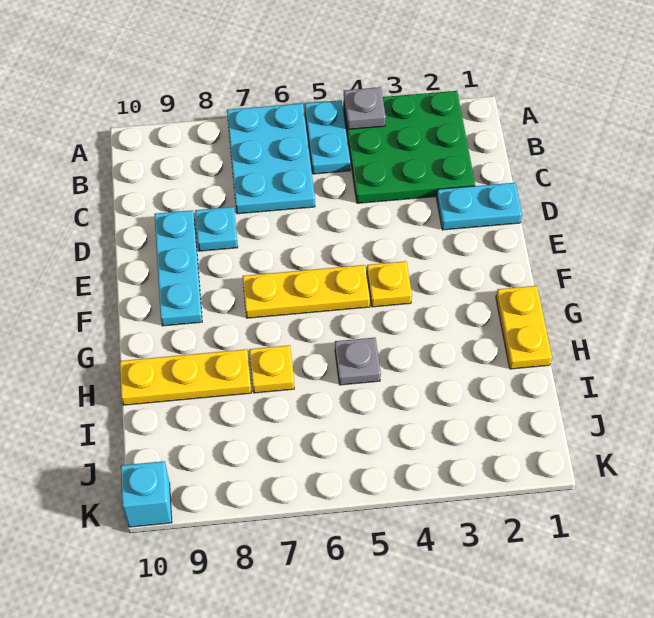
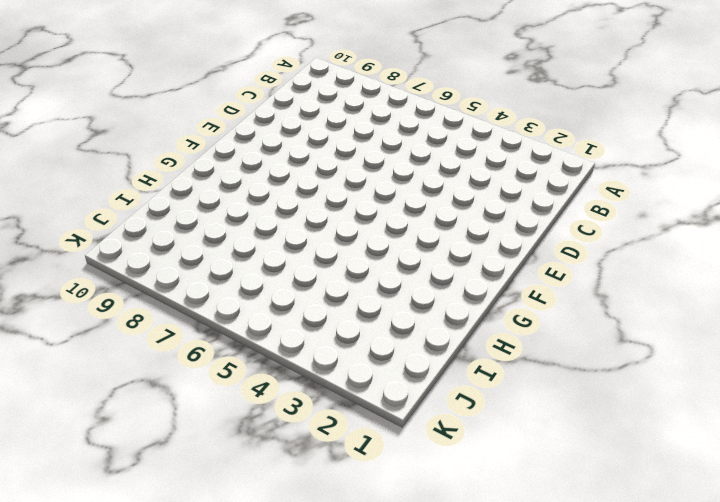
none -> green 3x3 plate [343,91,475,203]
none -> cyan 1x2 plate [305,100,351,174]
none -> cyan 2x3 plate [227,103,315,214]

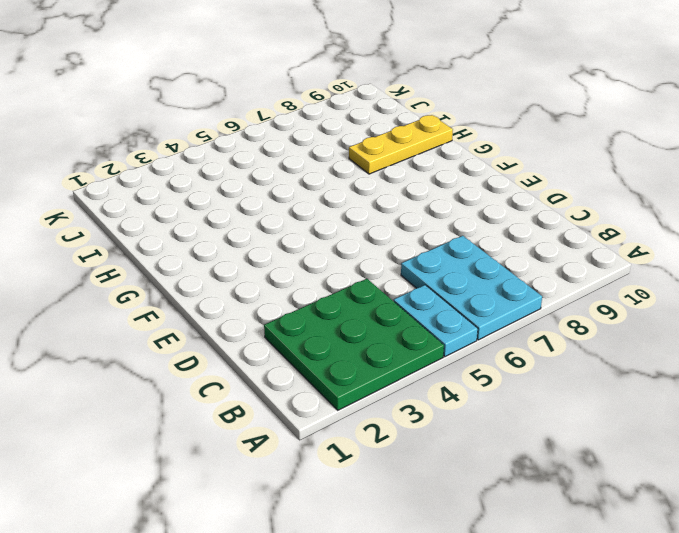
none -> cyan 1x2 plate [437,183,522,230]
none -> cyan 1x1 plate [195,207,238,251]
none -> cyan 1x3 plate [154,210,202,326]

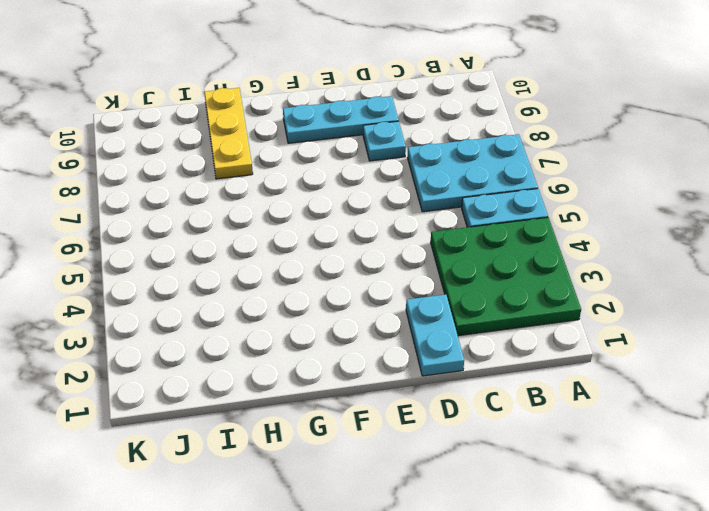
none -> yellow 1x1 plate [367,261,412,307]
none -> yellow 1x3 plate [243,265,370,318]
none -> yellow 1x2 plate [496,286,552,369]

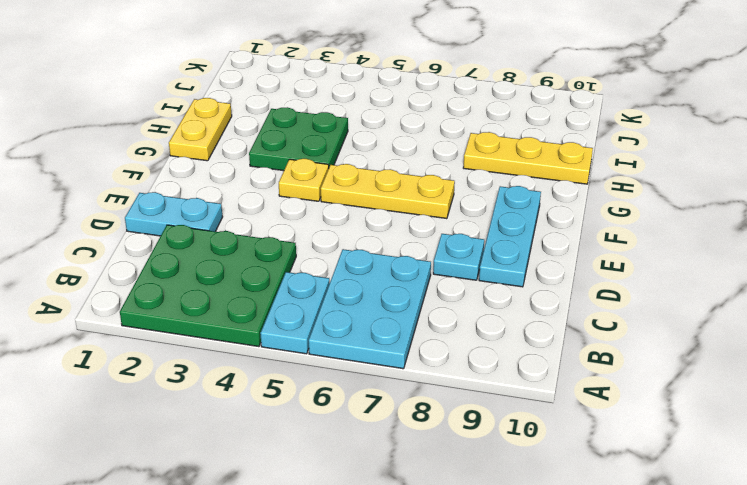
green 2x2 plate [249,107,348,171] -> none
none -> grey 1x1 plate [335,338,381,385]
none -> yellow 1x1 plate [249,345,294,393]
none -> cyan 1x1 brick [121,461,172,527]

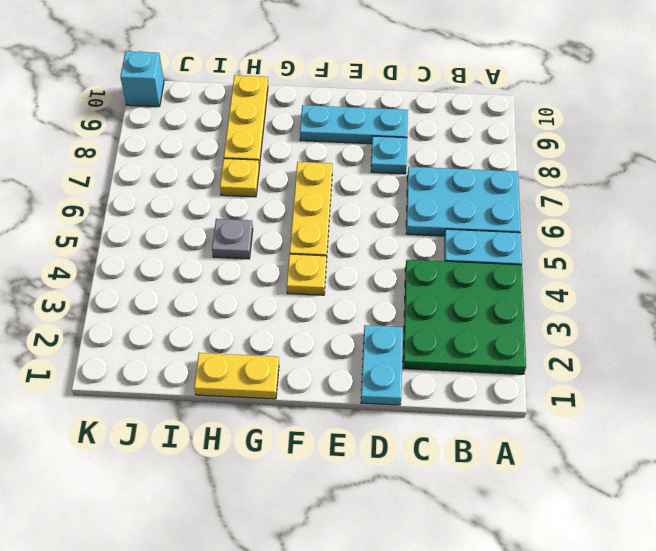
none -> grey 1x1 plate [344,87,386,129]

